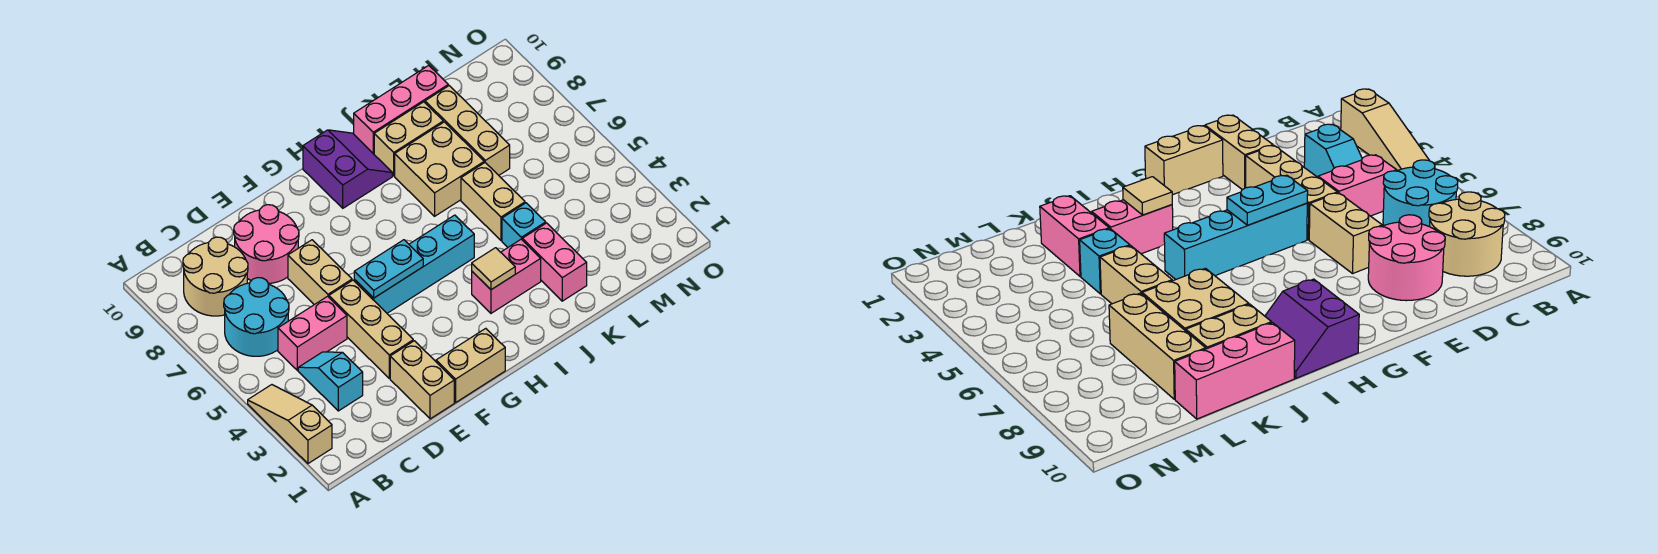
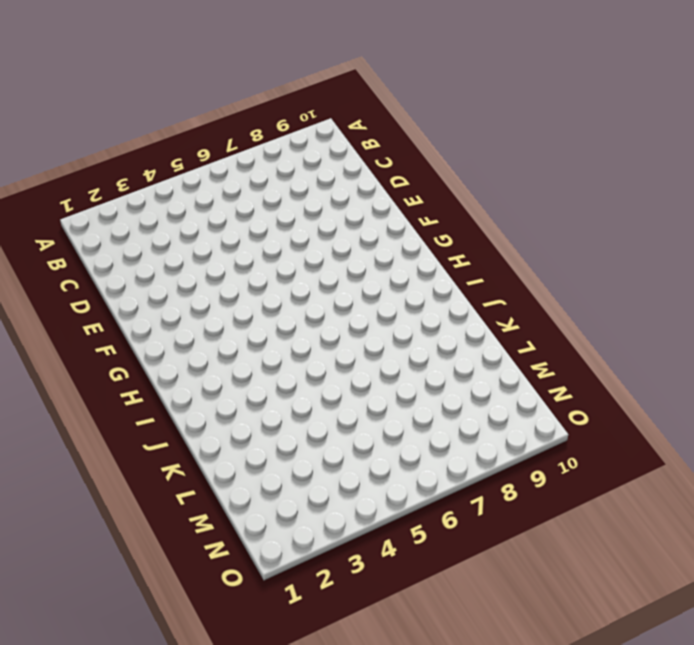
none -> tan 1x3 slope [248,385,332,464]
none -> cyan 2x2 round brick [224,278,289,356]
none -> tan 2x2 round brick [183,237,248,316]

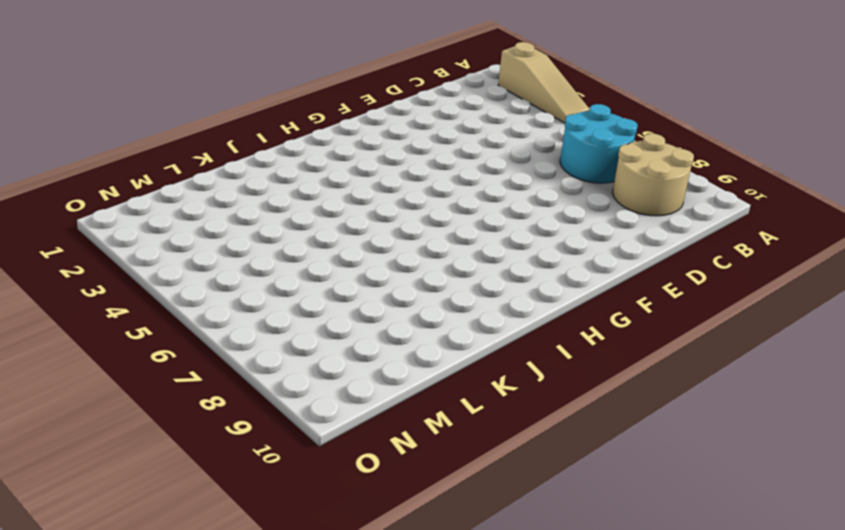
none -> cyan 1x2 slope [298,352,363,411]
none -> pink 1x2 brick [278,296,347,370]
none -> pink 2x2 round brick [234,205,299,284]

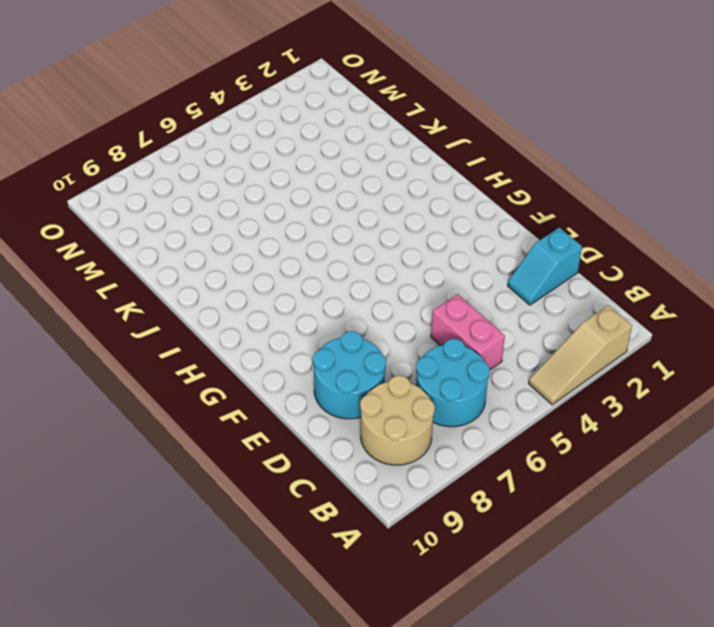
cyan 1x2 slope [508,228,582,305] -> cyan 1x2 slope moved to [298,352,363,411]
cyan 2x2 round brick [313,331,386,419] -> pink 2x2 round brick [234,205,299,284]
none -> tan 1x2 brick [390,341,454,419]
none -> tan 1x3 brick [329,280,413,378]
none -> tan 1x2 brick [288,240,352,305]

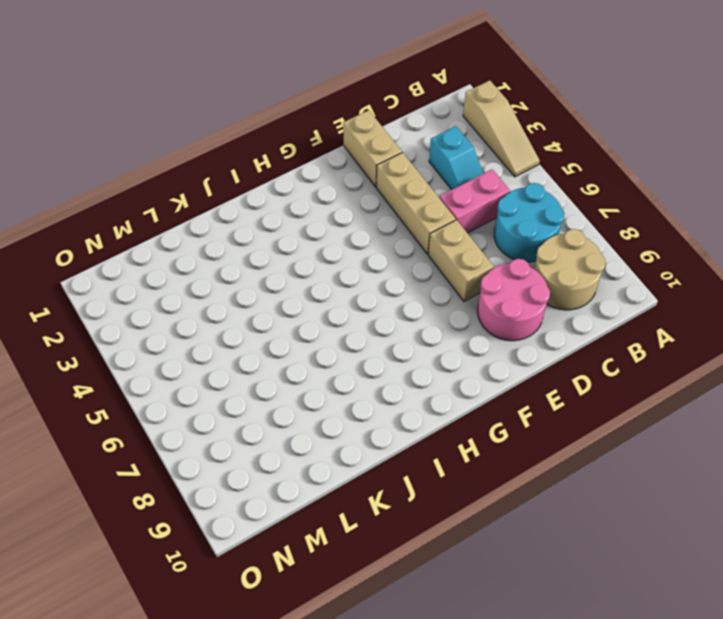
none -> tan 1x2 brick [436,328,505,402]
none -> cyan 1x4 brick [354,215,474,313]
none -> purple 2x2 slope [303,130,392,208]

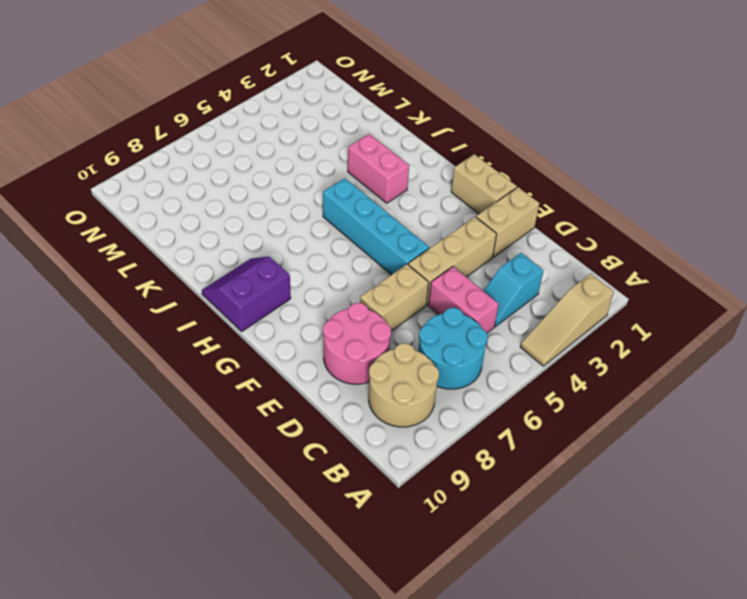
none -> tan 2x2 brick [395,122,484,216]
none -> tan 1x2 brick [374,102,443,176]
none -> pink 1x3 brick [354,65,448,154]

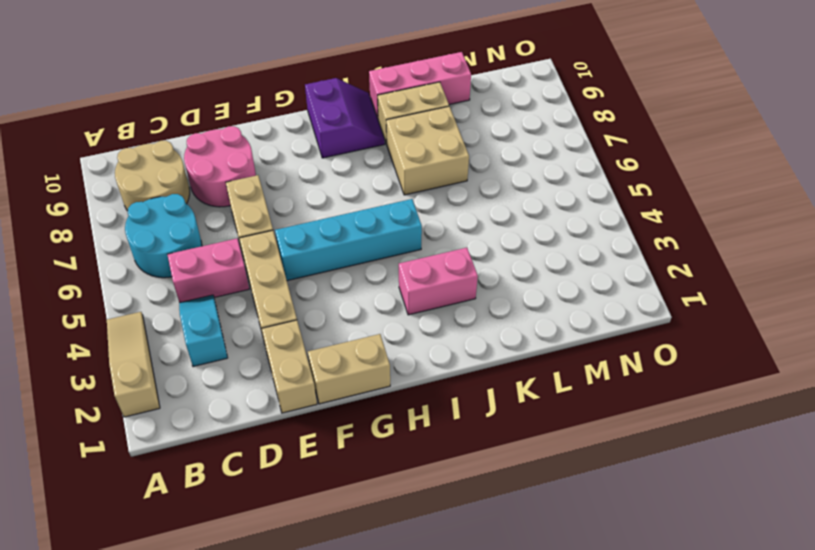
none -> pink 1x2 brick [522,223,587,301]
none -> cyan 1x1 brick [502,203,546,247]
none -> tan 1x2 brick [461,163,525,240]

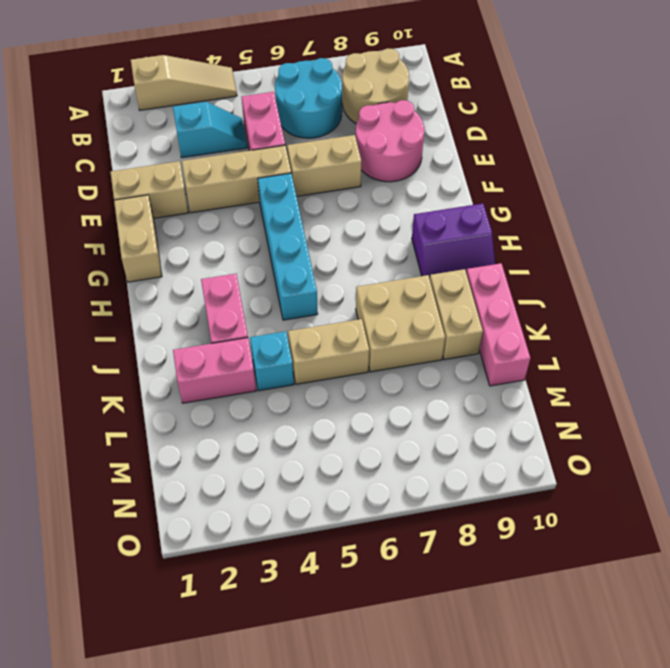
none -> tan 1x3 brick [425,86,510,175]
none -> cyan 1x2 plate [354,240,423,298]
none -> tan 1x1 tile [472,248,515,290]

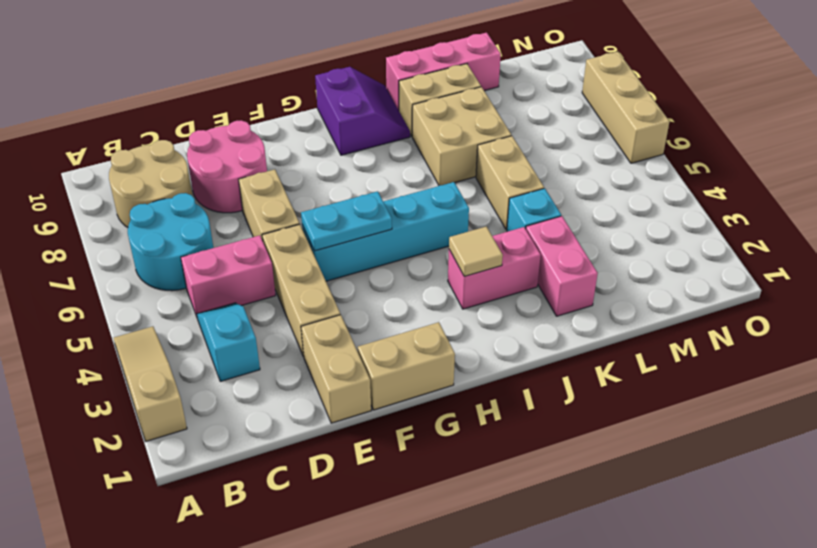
tan 1x3 brick [582,52,670,163] -> tan 1x3 brick moved to [425,86,510,175]

